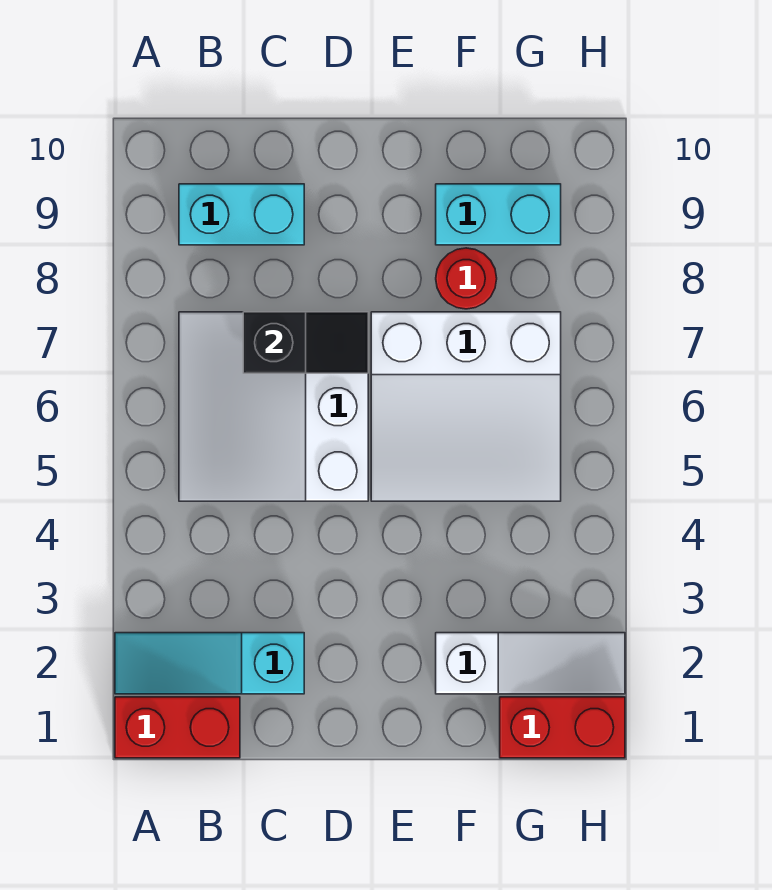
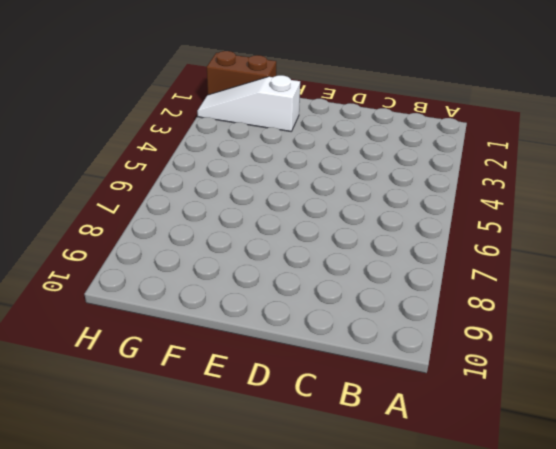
brown 1x2 brick [207,51,276,95] -> red 1x2 brick [500,697,625,758]
none -> red 1x2 brick [115,697,240,758]
none -> cyan 1x3 slope [115,633,304,694]

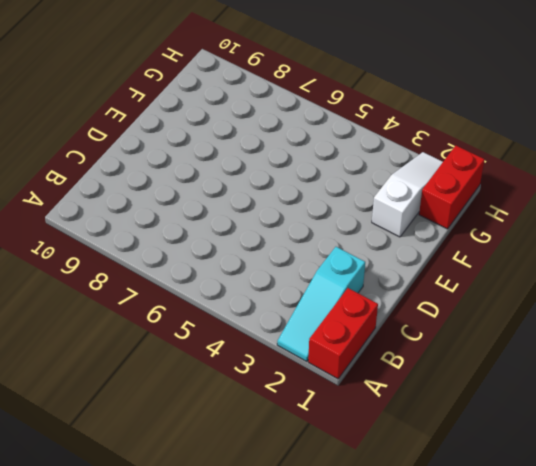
none -> white 3x3 slope [179,312,368,501]
none -> cyan 1x2 brick [179,184,304,245]

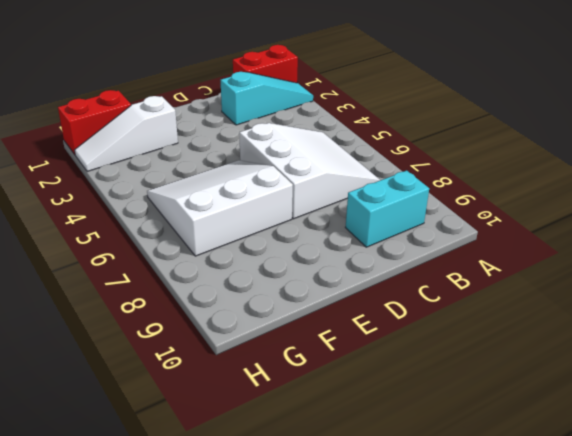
none -> red 1x1 round brick [436,248,497,309]
none -> cyan 1x2 brick [436,184,561,245]

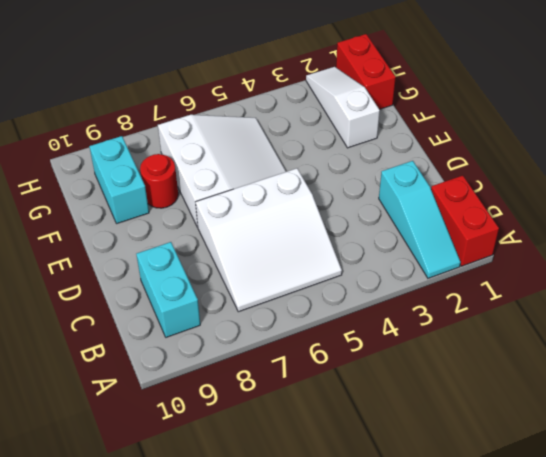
none -> black 1x2 slope [243,312,368,373]

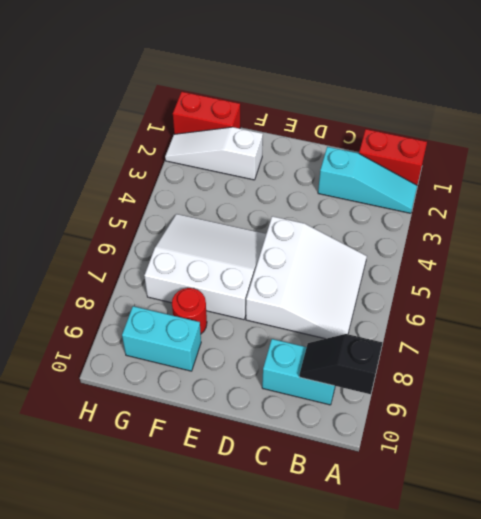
black 1x2 slope [299,334,382,394] -> black 1x2 slope moved to [243,312,368,373]

